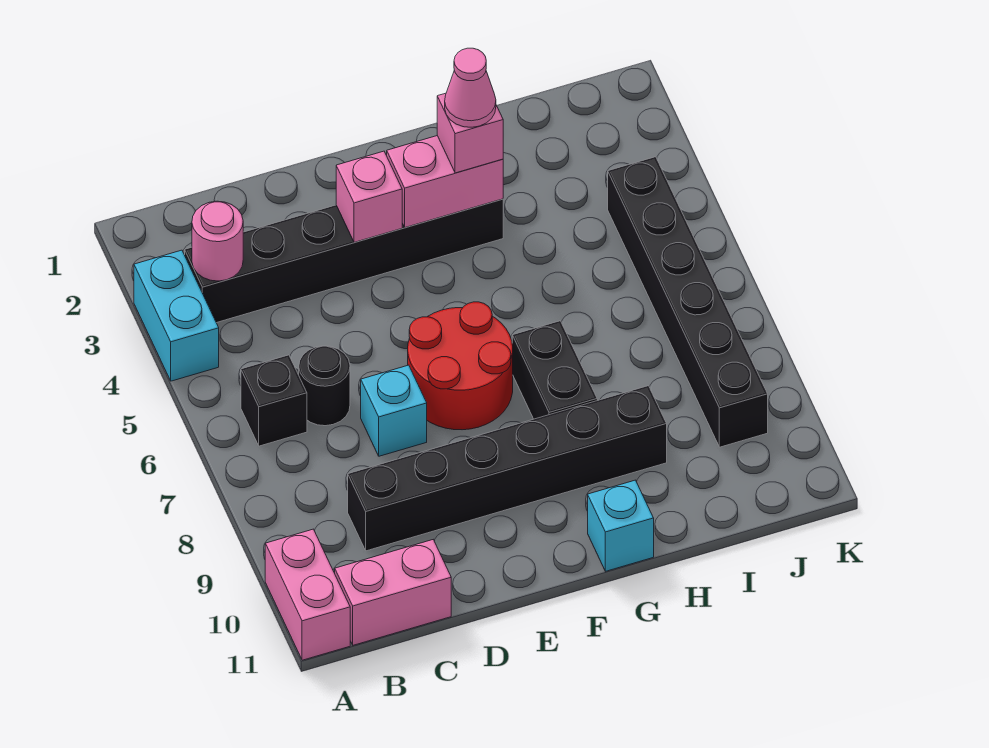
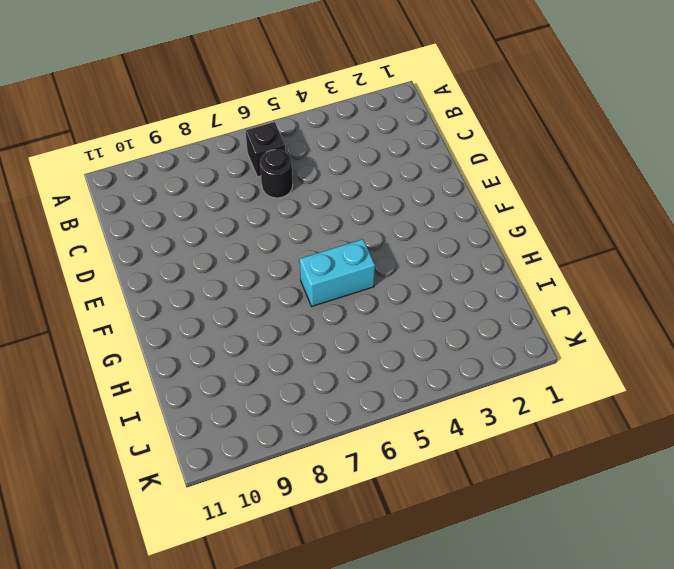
cyan 1x2 brick [300,239,375,306] -> cyan 1x2 brick moved to [134,250,219,381]
none -> pink 1x2 brick [265,529,350,660]
none -> black 1x6 brick [185,199,503,323]
none -> pink 1x2 brick [335,540,451,645]

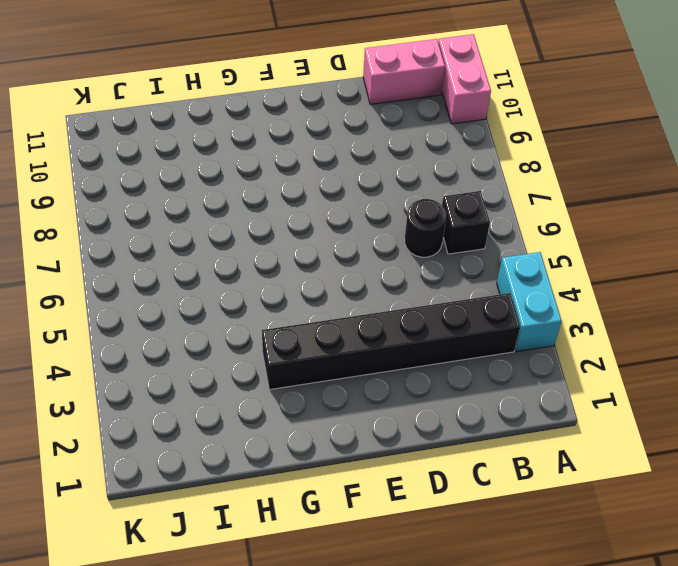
none -> black 1x6 brick [348,386,667,551]
none -> cyan 1x1 brick [361,365,427,456]
none -> red 2x2 round brick [408,302,513,430]

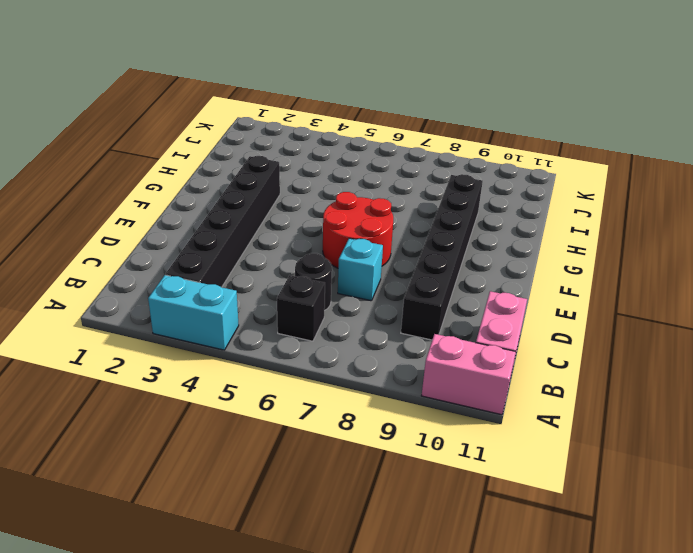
none -> black 1x2 brick [512,321,597,419]
none -> cyan 1x1 brick [588,480,654,571]
none -> black 1x6 brick [608,157,768,447]

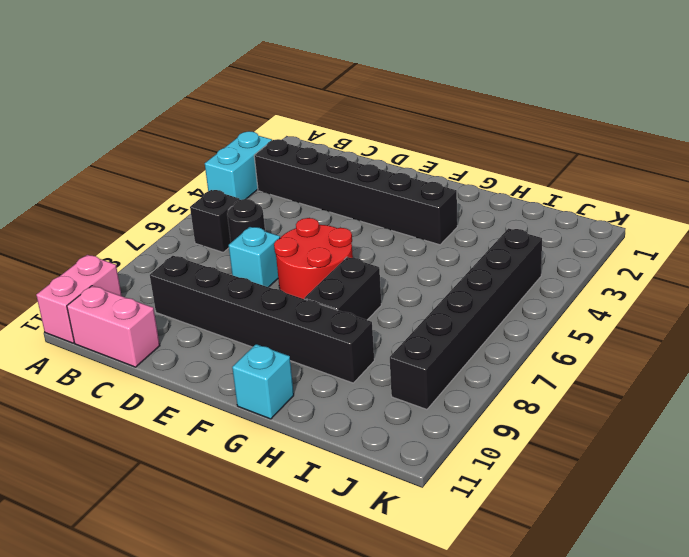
none -> pink 1x1 round brick [192,201,243,281]
none -> pink 1x1 brick [336,151,402,242]
none -> pink 1x2 brick [387,136,503,227]

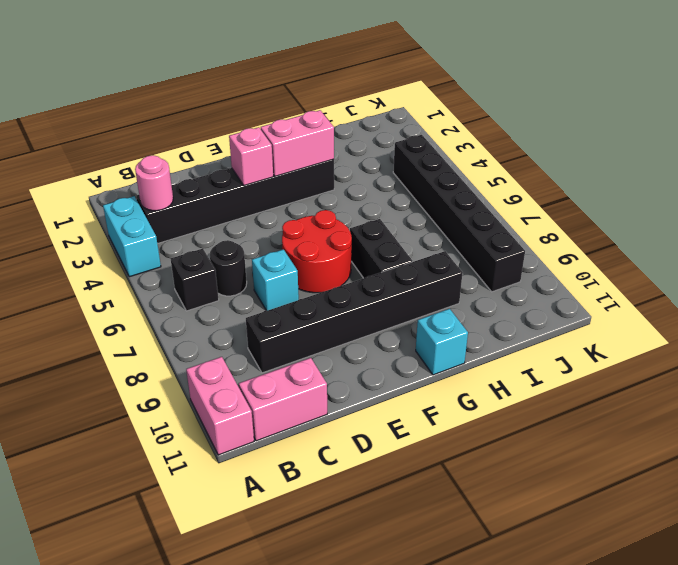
none -> pink 1x1 brick [437,93,503,173]
none -> pink 1x1 cone [445,48,496,127]

